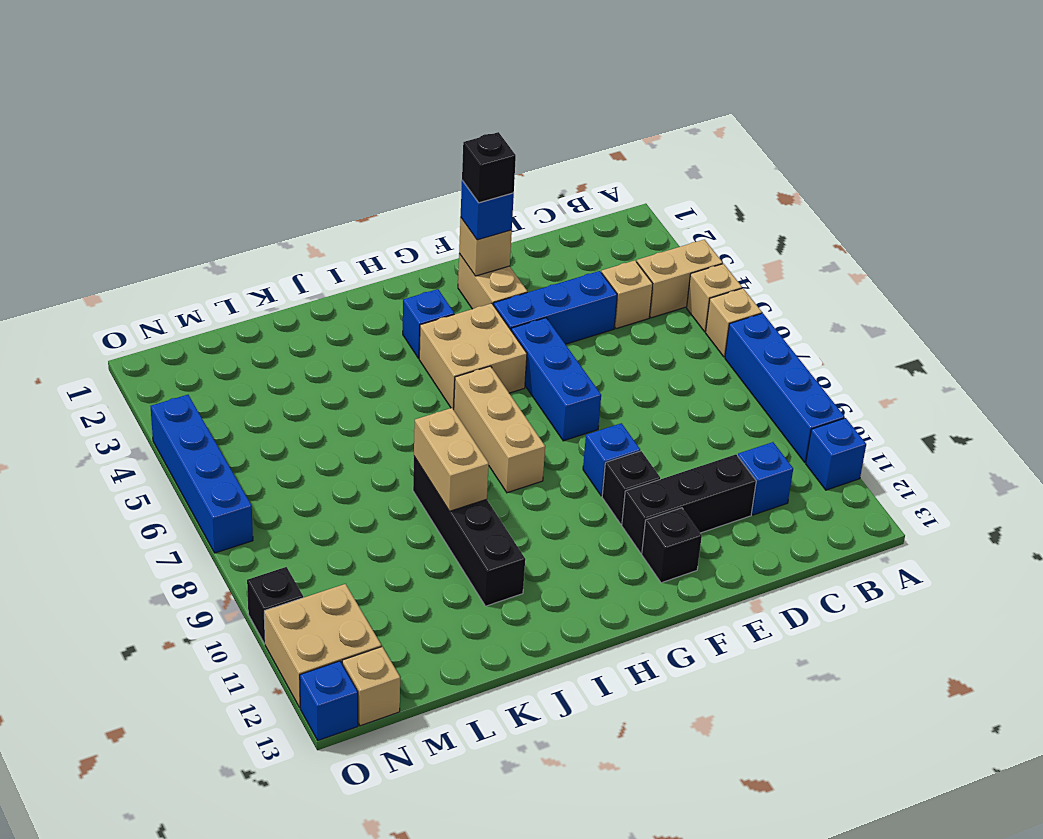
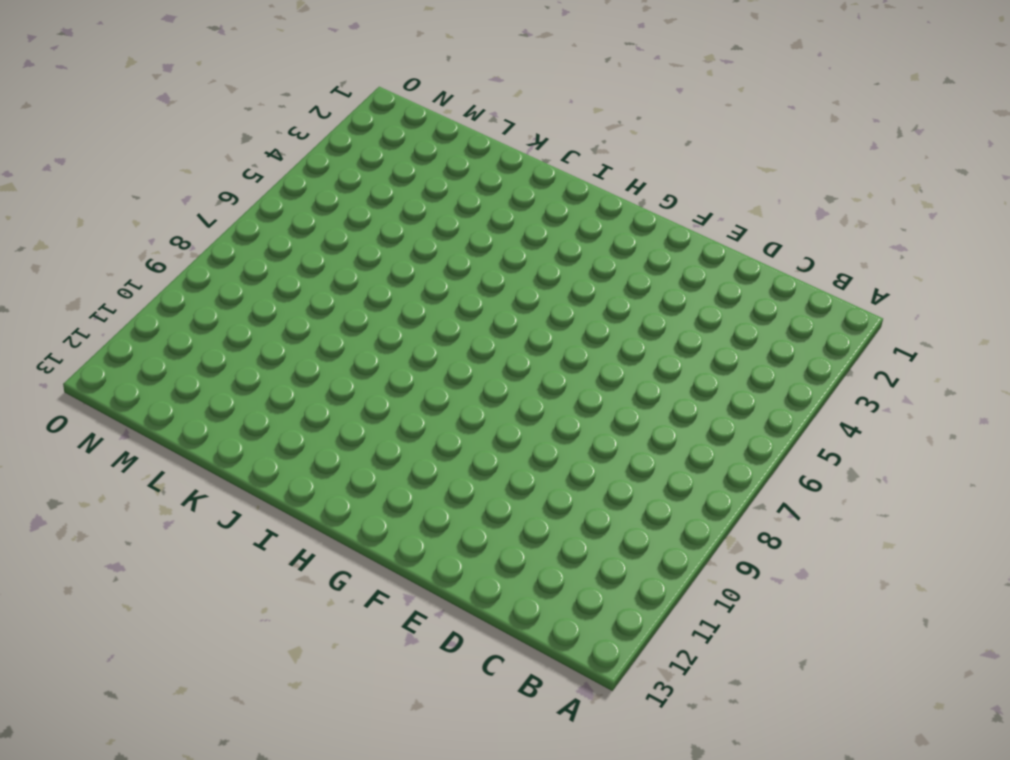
none -> tan 1x2 brick [637,240,723,318]
none -> tan 1x1 brick [687,264,742,332]
none -> tan 1x1 brick [706,288,762,357]

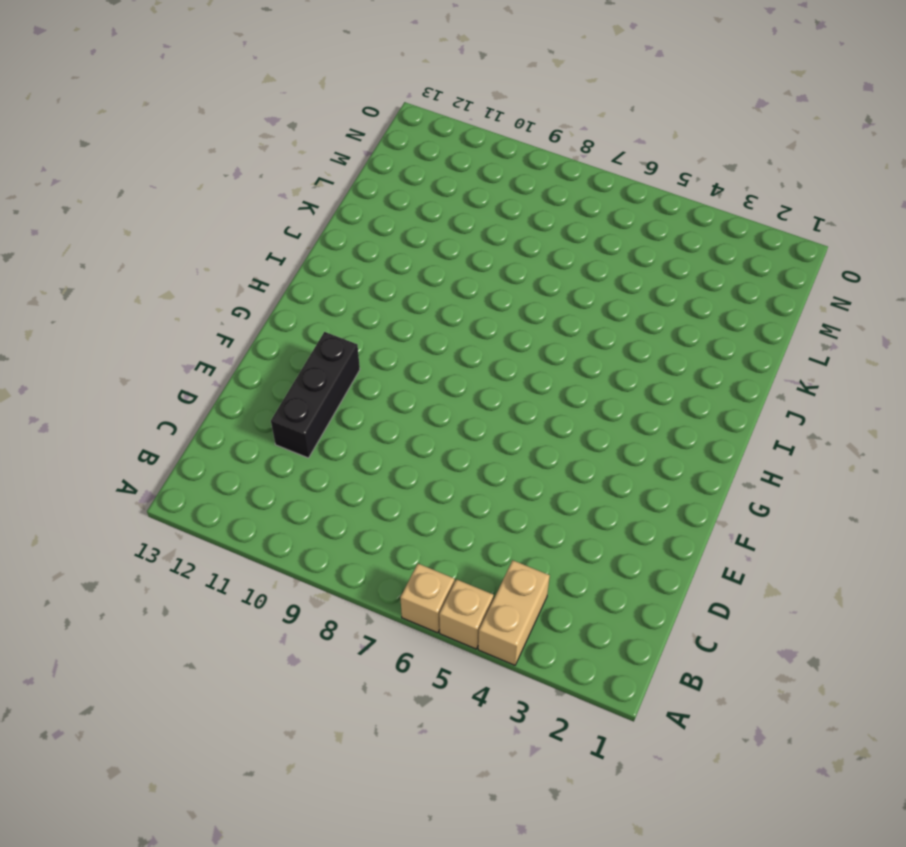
none -> blue 1x4 brick [725,313,845,462]
none -> blue 1x1 brick [806,418,866,490]
none -> tan 1x1 brick [601,260,653,329]

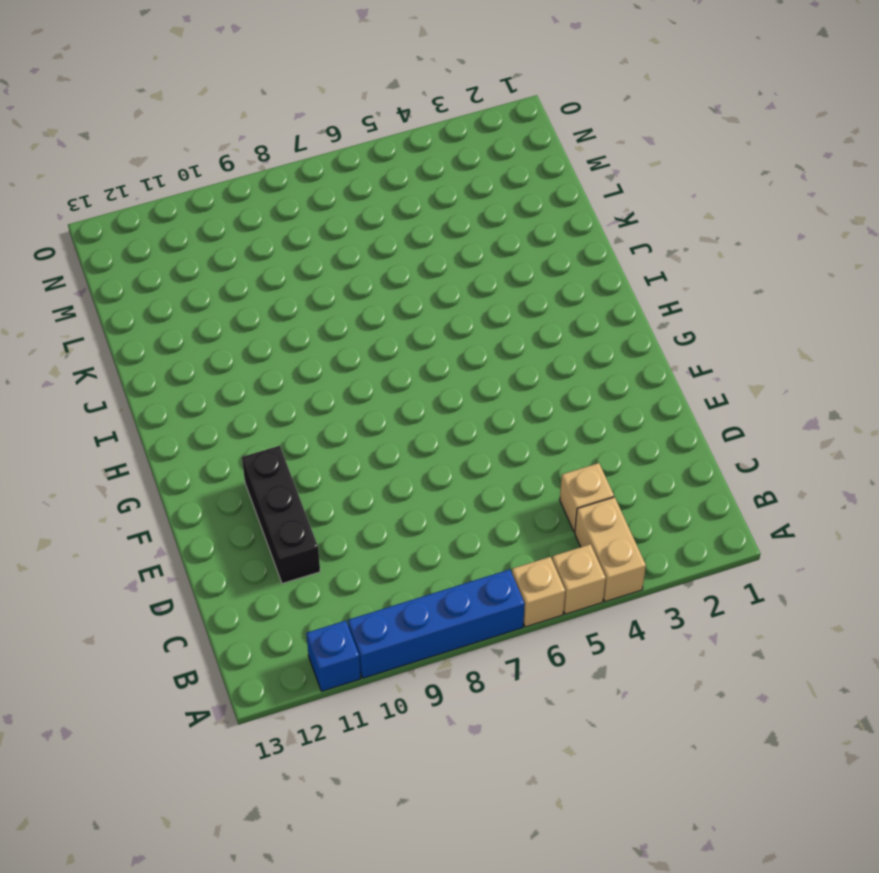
none -> blue 1x1 brick [738,442,793,515]
none -> blue 1x3 brick [494,271,617,344]
none -> tan 1x2 brick [458,254,527,309]

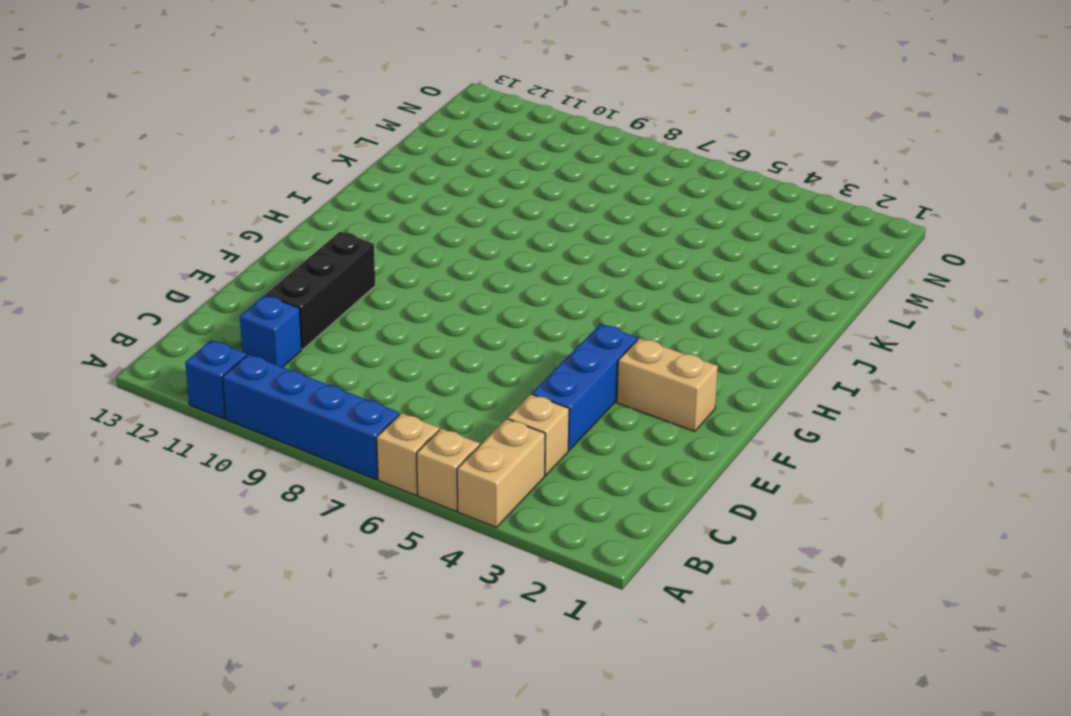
none -> blue 1x3 brick [511,318,601,441]
none -> blue 1x1 brick [583,423,640,496]
none -> black 1x1 brick [602,451,660,524]

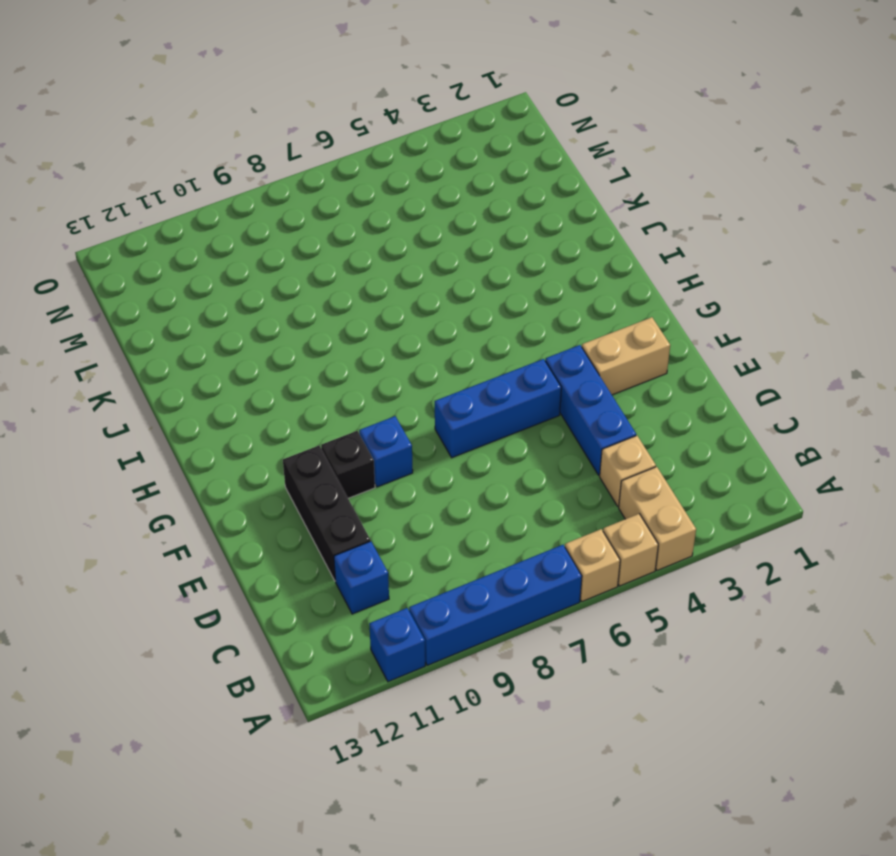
none -> black 1x1 brick [642,508,702,583]
none -> tan 2x2 brick [419,303,527,410]
none -> blue 1x1 brick [403,289,454,359]

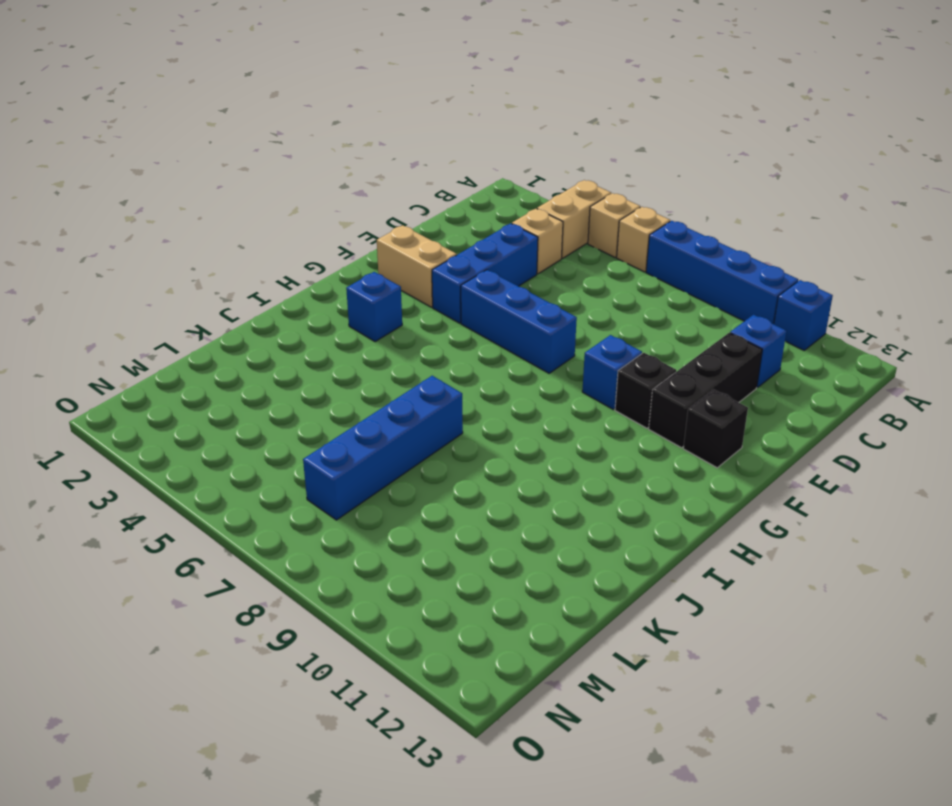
blue 1x4 brick [303,376,463,520] -> blue 1x4 brick turned to [150,395,253,553]
none -> tan 2x2 brick [419,303,527,410]
none -> tan 1x3 brick [454,366,545,493]
none -> black 1x4 brick [413,457,525,606]

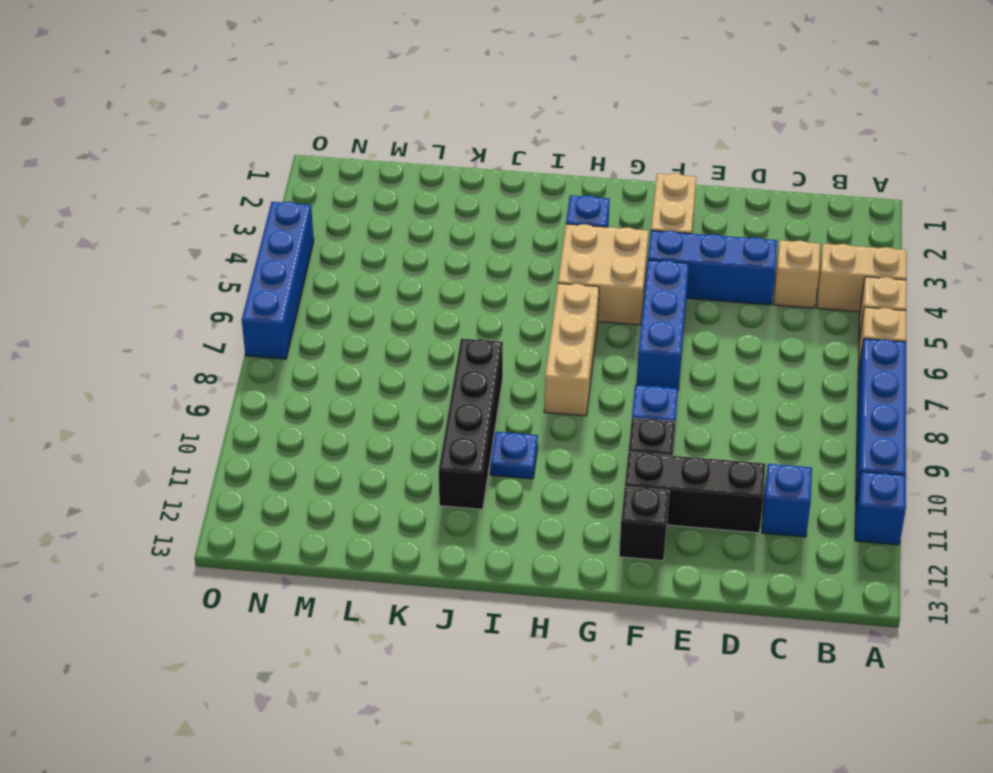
blue 1x1 plate [490,432,538,479] -> none
none -> tan 2x2 brick [264,584,381,707]
none -> tan 1x1 brick [342,647,400,726]
none -> black 1x1 brick [247,567,303,644]

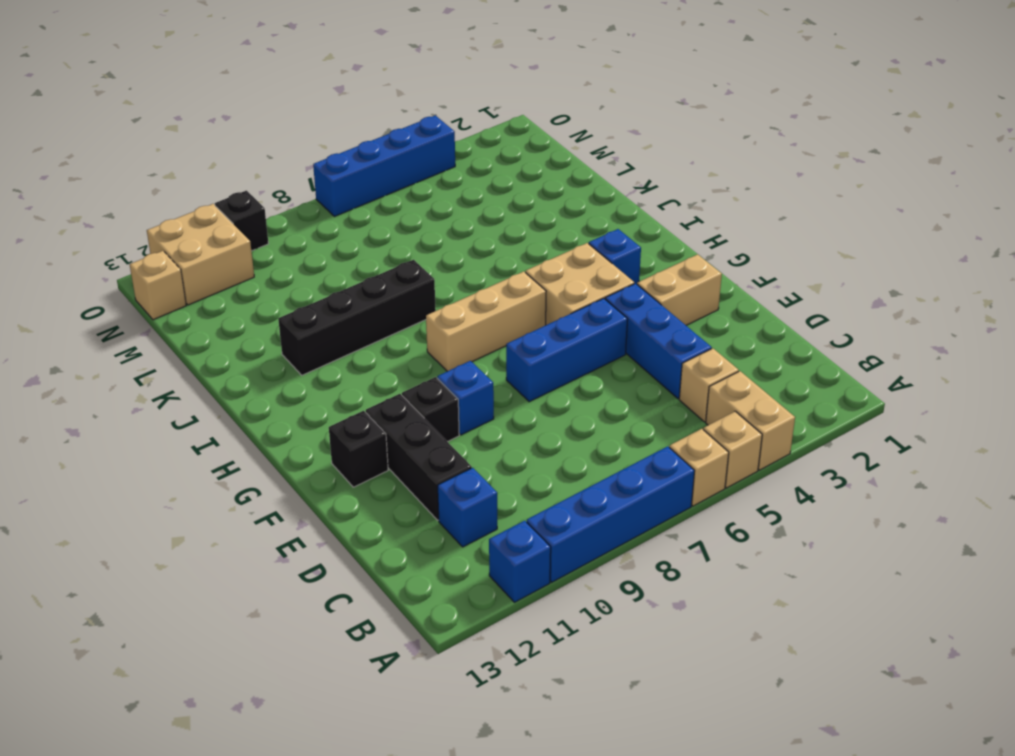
none -> blue 1x1 brick [300,661,358,740]
none -> tan 1x1 brick [459,217,512,276]
none -> tan 1x2 brick [414,408,489,511]

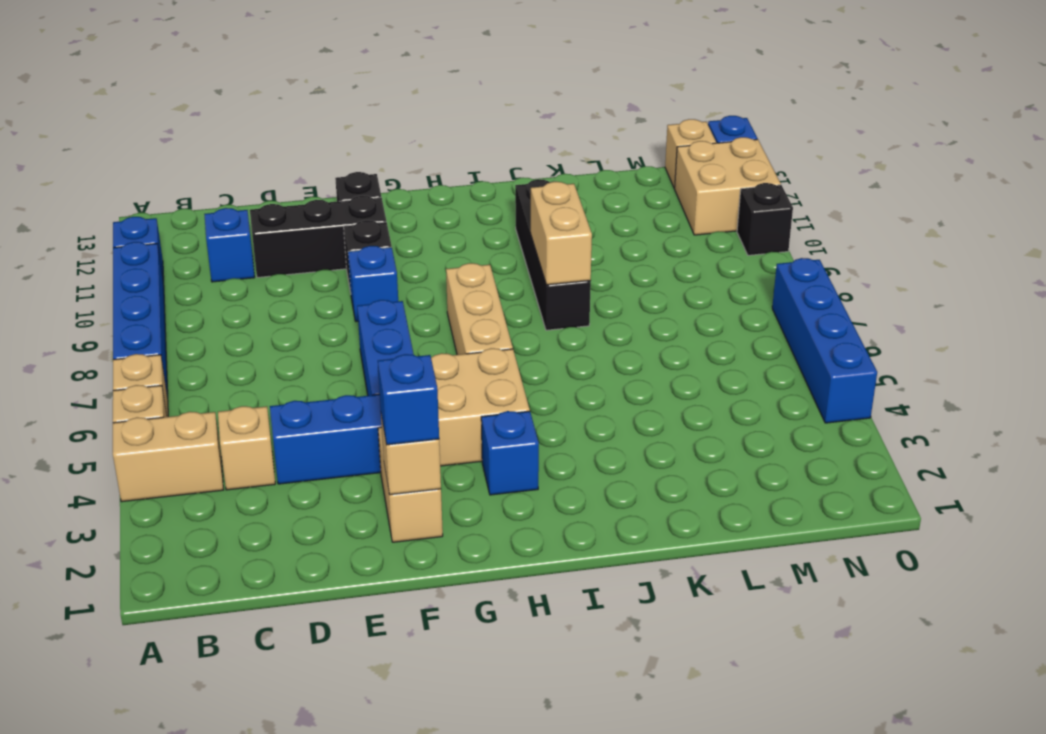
none -> black 1x1 brick [462,132,516,203]

